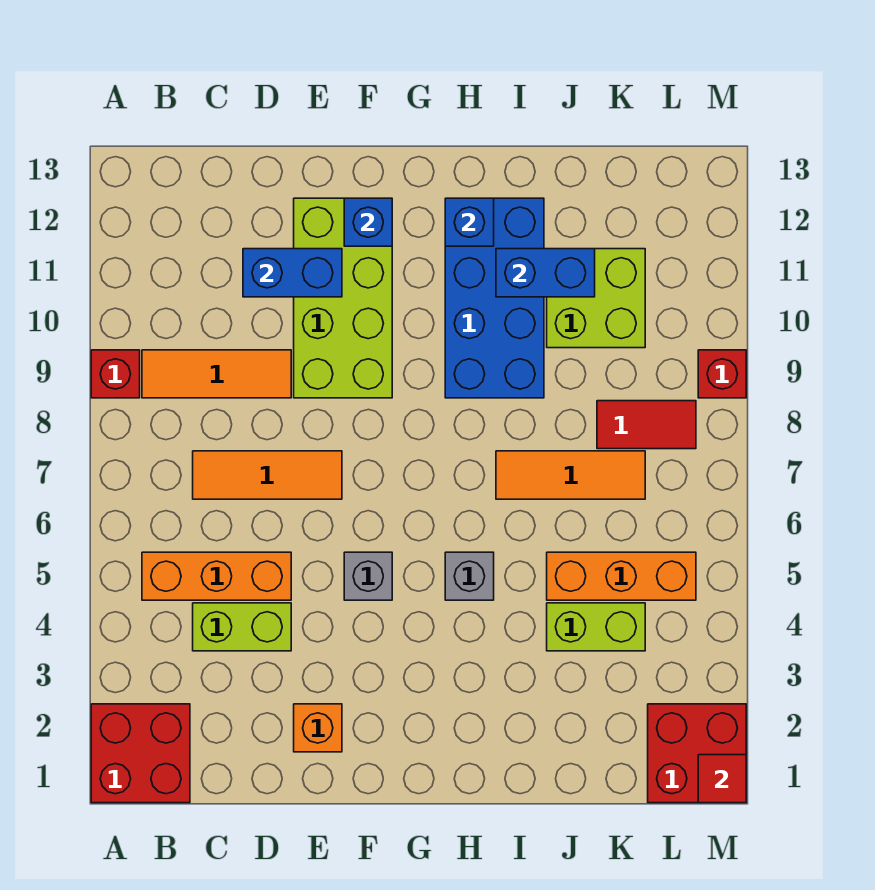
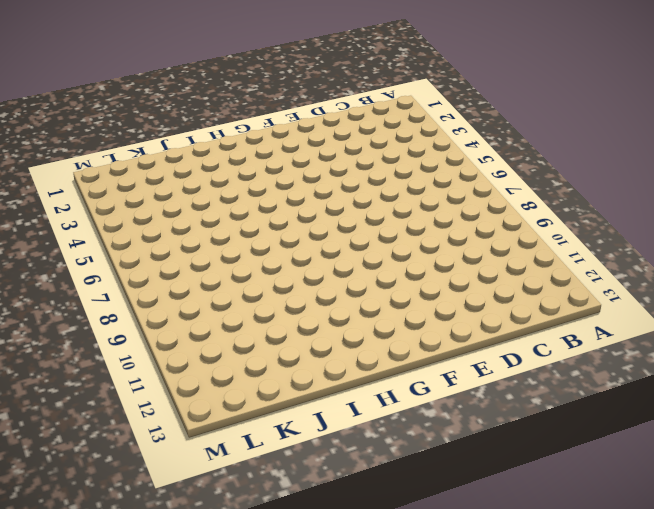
none -> red 2x2 brick [91,704,190,803]
none -> red 1x1 brick [91,350,140,398]
none -> orange 1x3 brick [142,552,291,600]

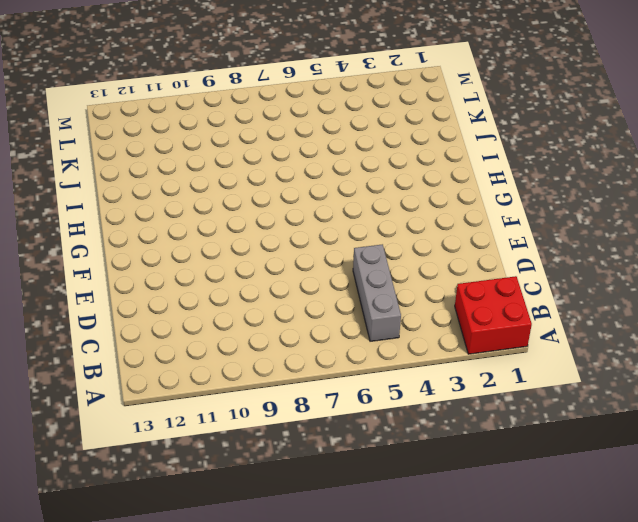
grey 1x3 brick [353,244,401,341] -> orange 1x3 brick [142,552,291,600]
none -> red 1x1 brick [91,350,140,398]
none -> orange 1x3 tile [142,350,291,398]
none -> lime 1x2 brick [193,603,291,651]

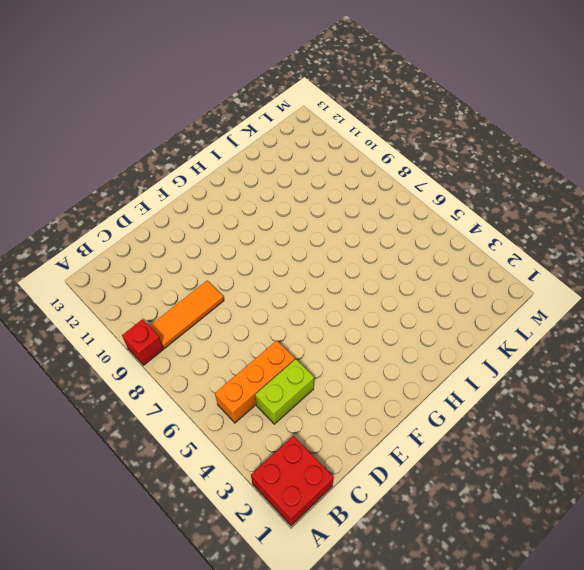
none -> orange 1x3 tile [193,451,342,499]
none -> orange 1x1 brick [294,704,342,752]
none -> lime 2x4 brick [294,198,392,398]

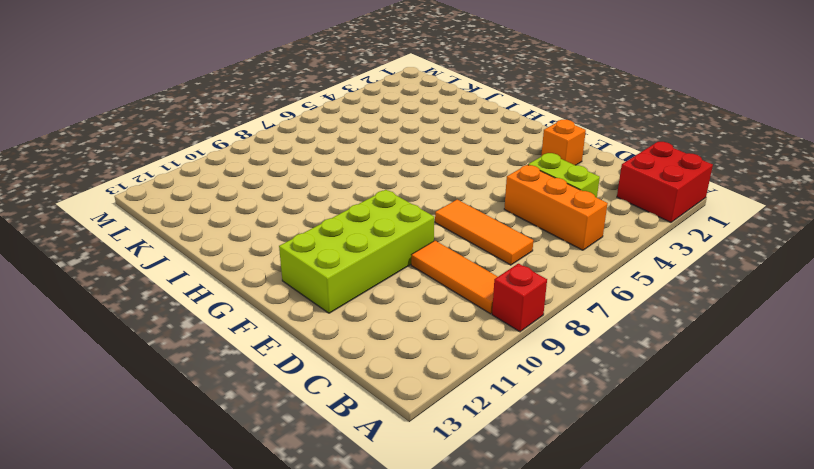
none -> grey 1x1 brick [344,552,392,600]
none -> grey 1x1 brick [445,552,494,600]
none -> blue 2x4 brick [445,198,544,398]

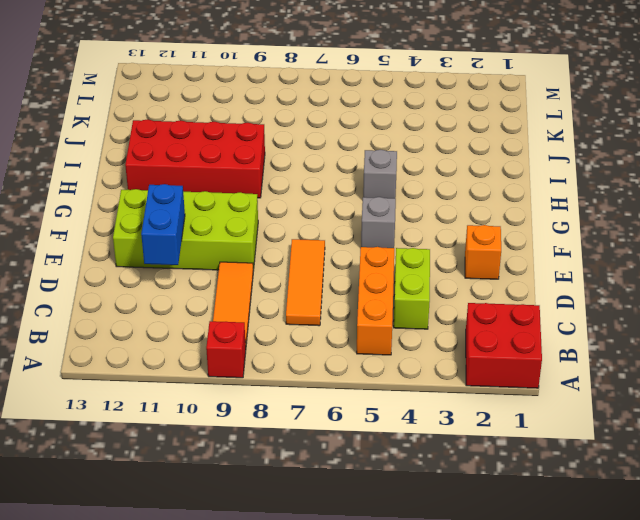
red 2x4 brick [125,119,265,198] -> blue 2x4 brick [445,198,544,398]
none -> orange 1x3 tile [496,451,645,499]
none -> lime 1x2 brick [547,603,645,651]
none -> orange 1x3 brick [547,552,696,600]

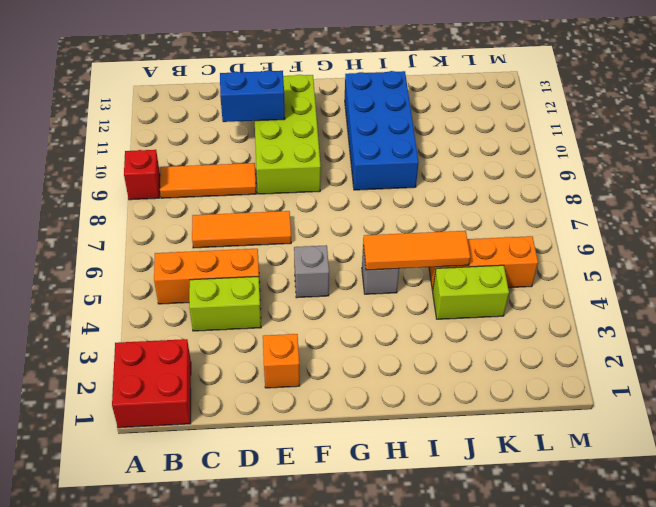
orange 1x3 tile [363,231,470,270] -> orange 1x3 tile moved to [496,451,645,499]
none -> lime 2x2 brick [547,249,645,348]
none -> red 1x2 tile [597,401,696,449]
none -> red 2x2 brick [648,704,746,803]

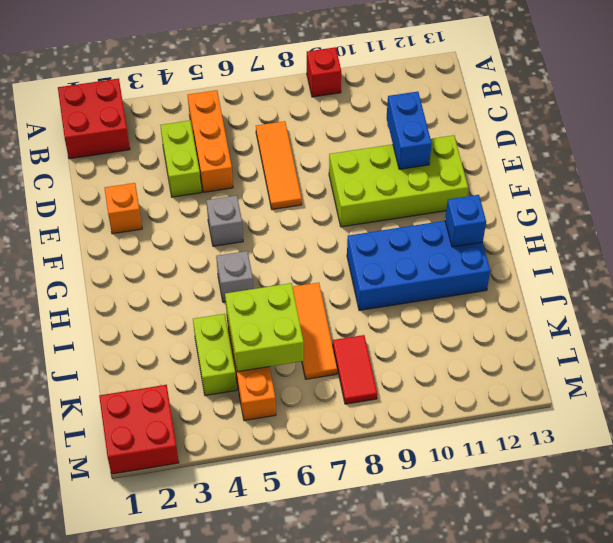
lime 2x2 brick [225,283,304,372] -> lime 2x2 brick moved to [547,249,645,348]
none -> orange 1x3 tile [142,350,291,398]
none -> red 1x1 brick [698,350,746,398]
none -> blue 1x1 brick [344,198,392,246]

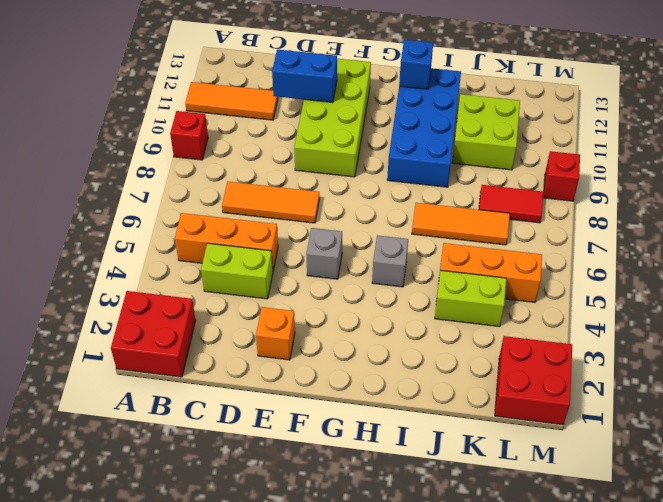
orange 1x3 tile [185,82,278,120] -> orange 1x3 tile moved to [142,350,291,398]
none -> blue 1x1 brick [344,198,392,246]
none -> blue 1x2 brick [496,249,595,297]
none -> red 1x1 tile [698,755,746,803]

